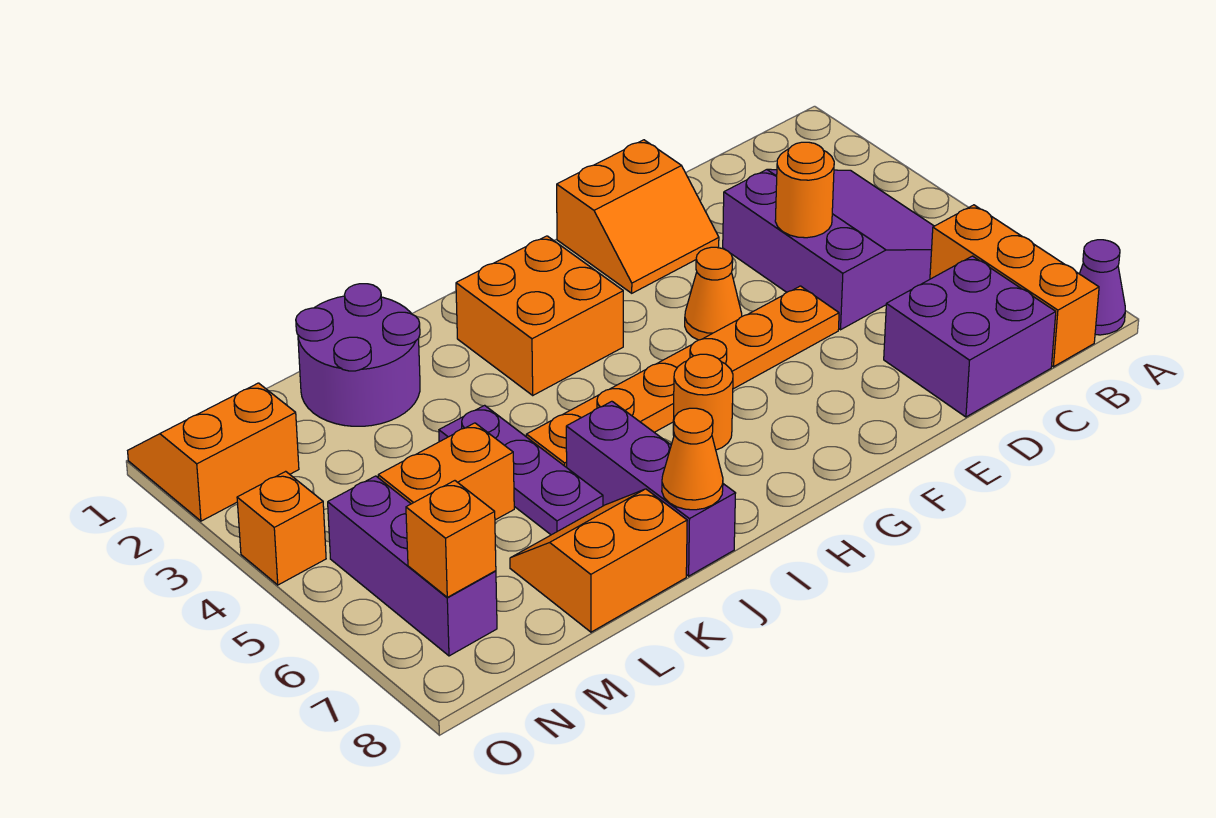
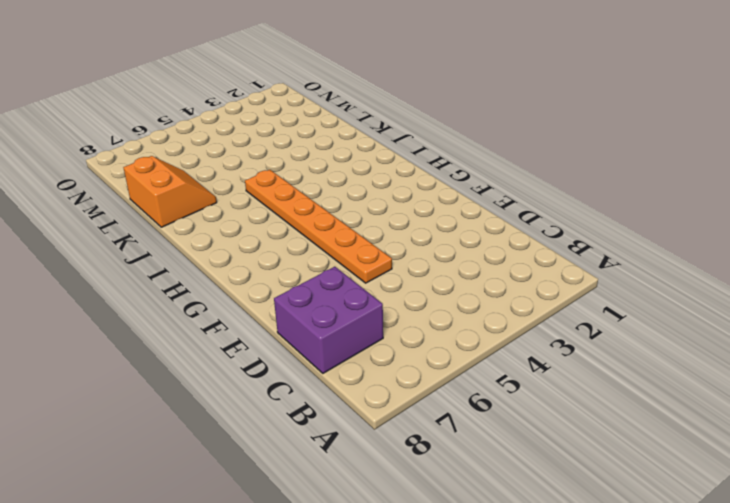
none -> purple 1x1 cone [1080,240,1125,335]
none -> purple 3x3 slope [723,169,934,330]
none -> orange 1x3 brick [930,205,1099,367]

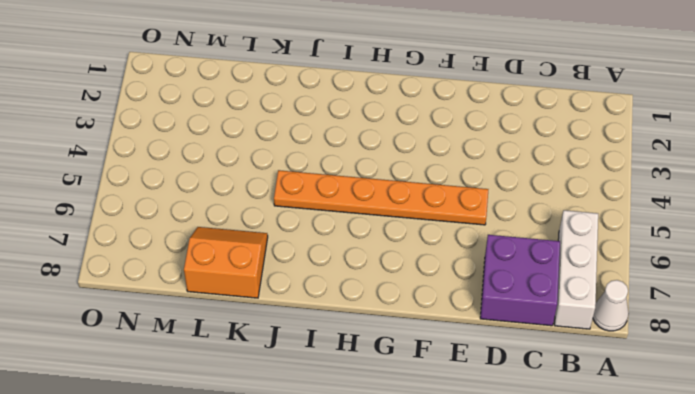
white 1x1 cone [593,280,629,331] -> purple 1x1 cone [1080,240,1125,335]
white 1x3 brick [555,210,598,329] -> orange 1x3 brick [930,205,1099,367]
none -> purple 3x3 slope [723,169,934,330]
none -> orange 2x2 slope [557,140,719,293]
none -> orange 1x1 cone [685,247,742,340]

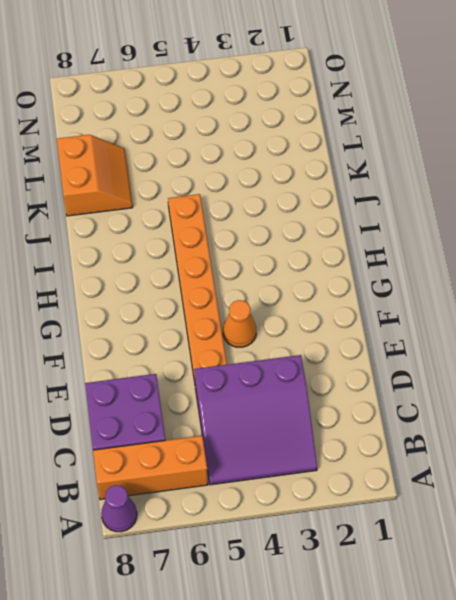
none -> orange 2x2 slope [557,140,719,293]
none -> orange 2x2 brick [456,236,623,395]
none -> orange 1x1 round brick [673,354,733,450]

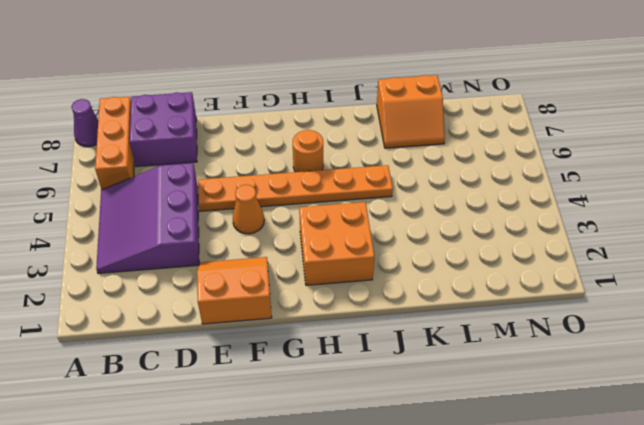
none -> purple 1x3 brick [566,401,736,576]
none -> purple 2x2 round brick [296,284,420,426]
none -> purple 1x3 plate [439,405,603,535]

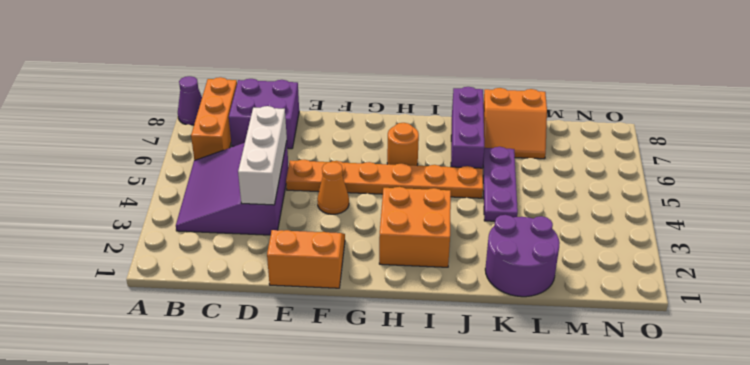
white 1x3 brick [238,106,287,205] -> orange 1x1 round brick [775,142,834,238]
none -> orange 1x2 brick [378,423,514,520]
none -> orange 2x2 slope [128,383,299,521]
none -> purple 1x3 brick [328,476,497,656]

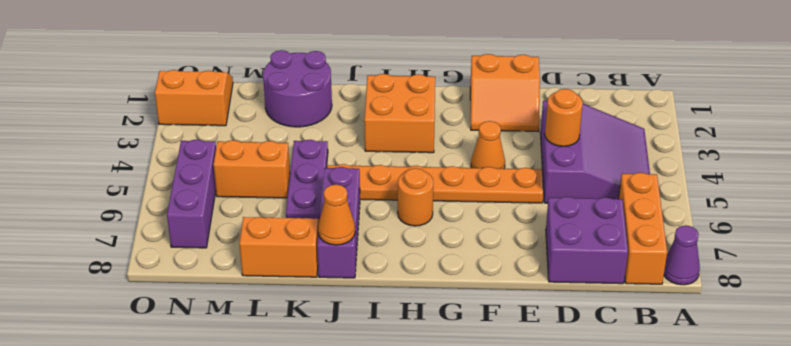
none -> orange 1x1 brick [237,471,326,585]
none -> orange 1x1 brick [406,481,496,597]

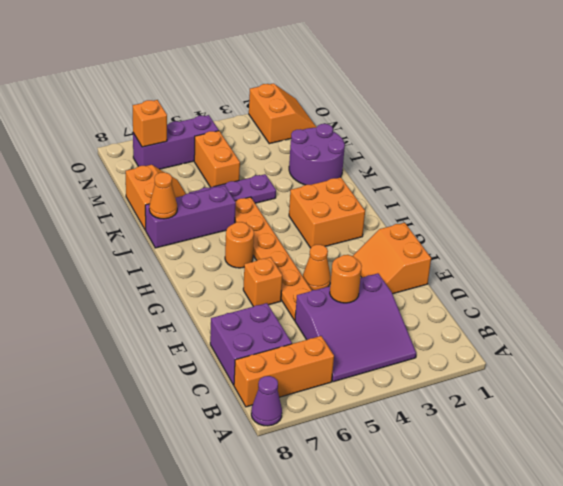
orange 1x1 brick [243,257,282,307] -> orange 1x1 brick moved to [237,471,326,585]

